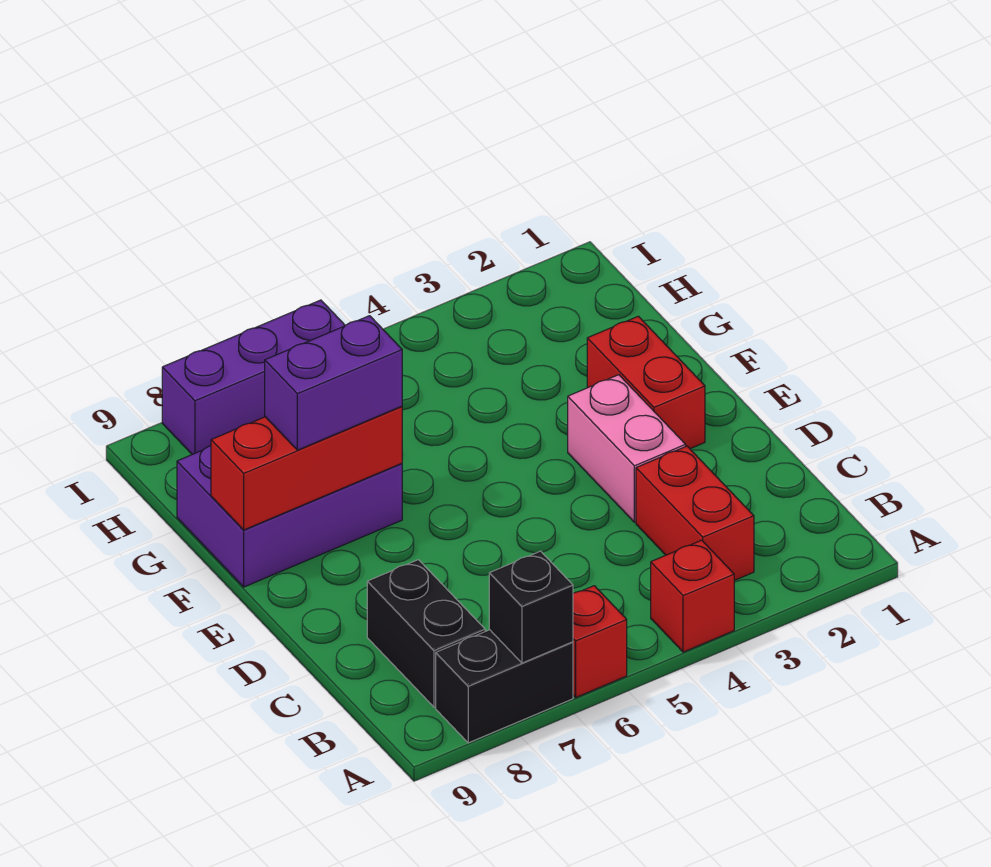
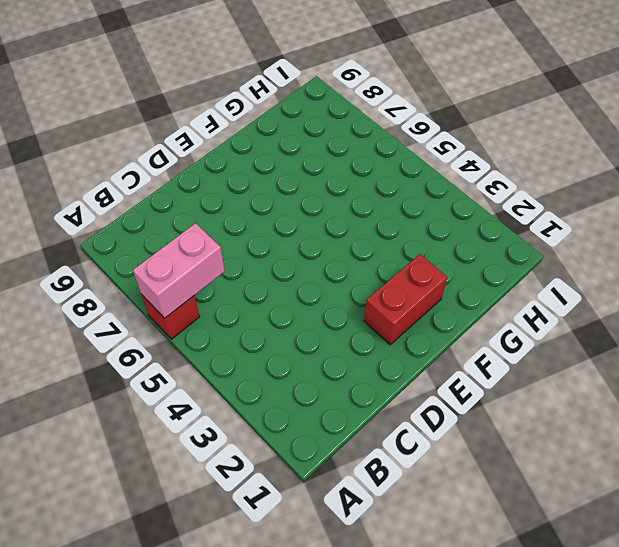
pink 1x2 brick [133,223,225,318] -> pink 1x2 brick moved to [568,375,686,522]
none -> red 1x1 brick [651,540,734,652]
none -> black 1x2 brick [436,630,573,743]
none -> red 1x2 brick [636,446,754,580]

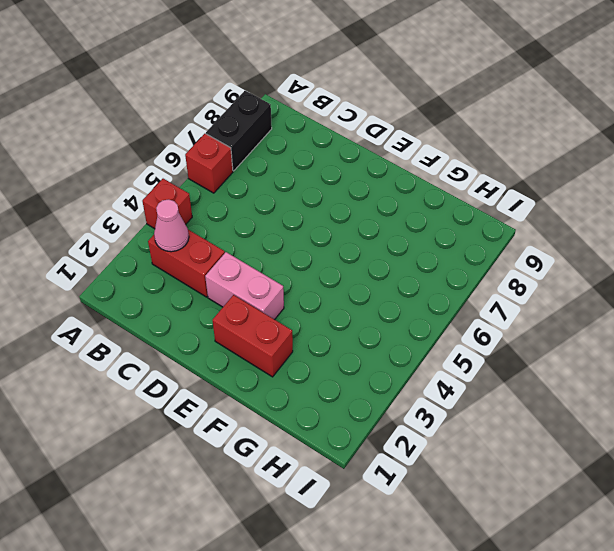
pink 1x1 cone [154,199,189,252] -> none
none -> black 1x2 brick [367,560,485,707]
none -> purple 2x3 brick [177,446,402,587]
none -> purple 1x3 brick [162,300,345,454]

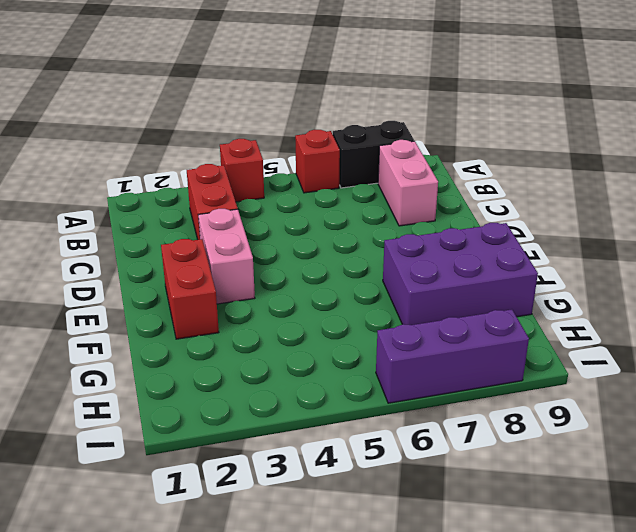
pink 1x2 brick [378,140,438,226] -> black 1x2 brick [367,560,485,707]
none -> black 1x1 brick [489,551,573,663]
none -> red 1x3 brick [211,406,402,530]
none -> purple 1x2 brick [265,316,402,450]

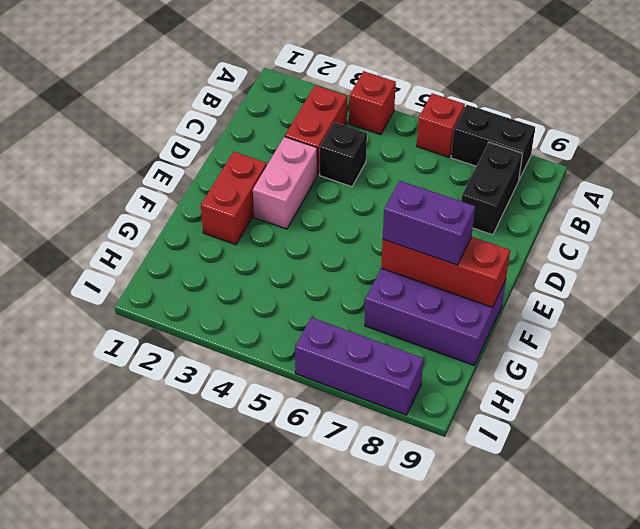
black 1x1 brick [320,122,367,187] -> black 1x1 brick moved to [489,551,573,663]

